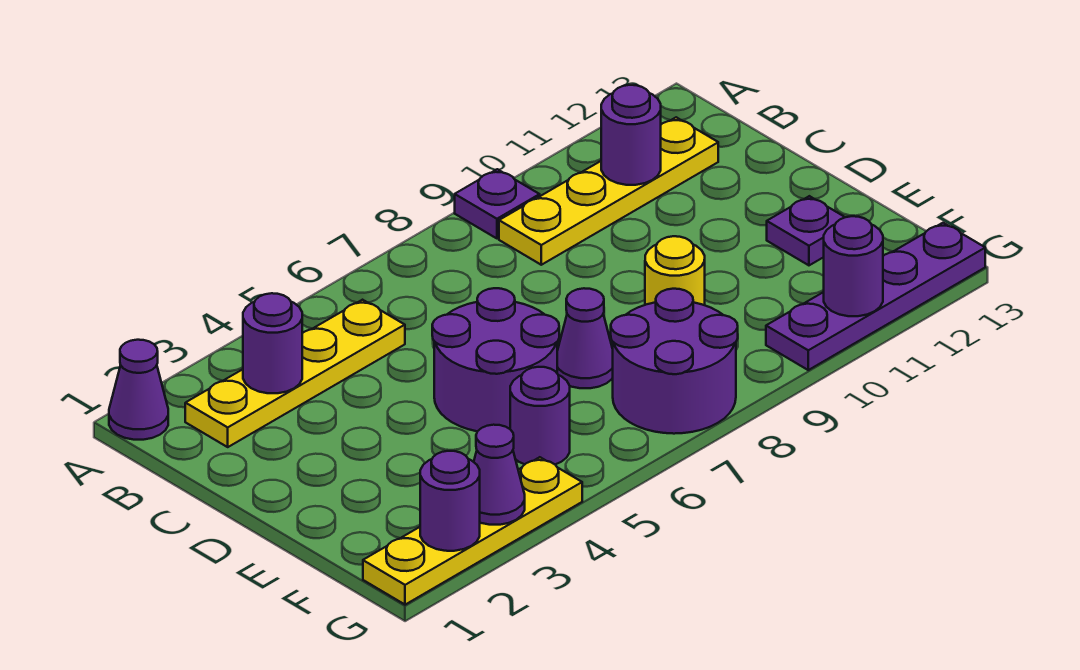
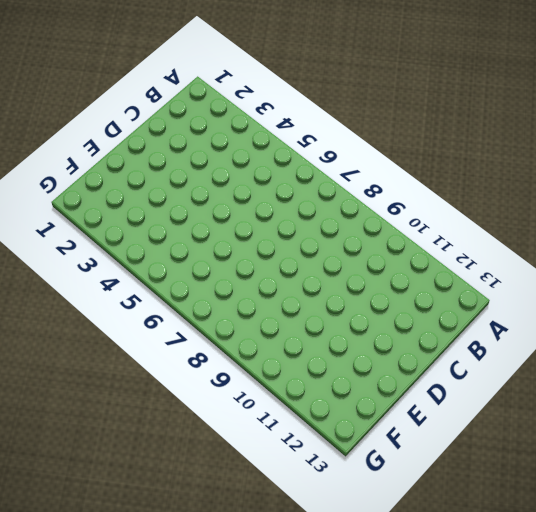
none -> purple 1x1 cone [109,340,168,440]
none -> purple 1x1 plate [455,169,540,238]
none -> yellow 1x4 plate [185,300,405,447]

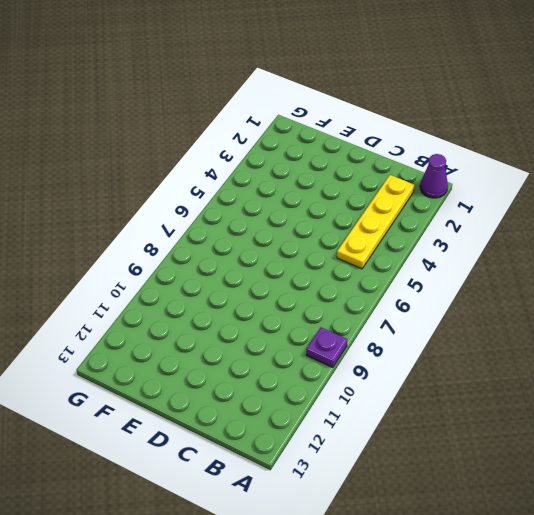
none -> yellow 1x4 plate [499,117,718,265]
none -> purple 2x2 round brick [432,288,559,431]
none -> purple 1x1 cone [557,288,613,388]

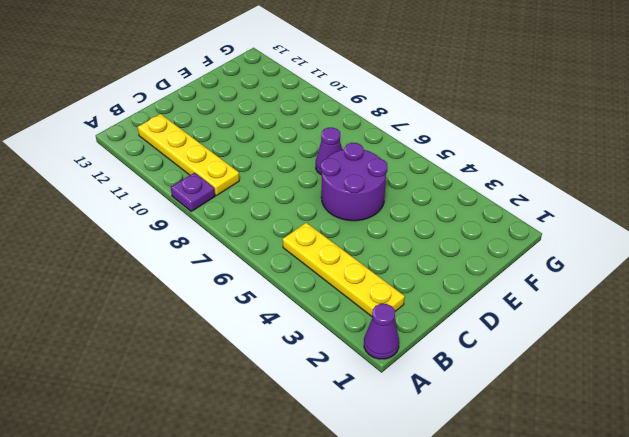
none -> yellow 1x1 round brick [645,236,705,305]
none -> purple 1x1 plate [767,196,845,265]
none -> purple 1x1 round brick [510,367,570,464]

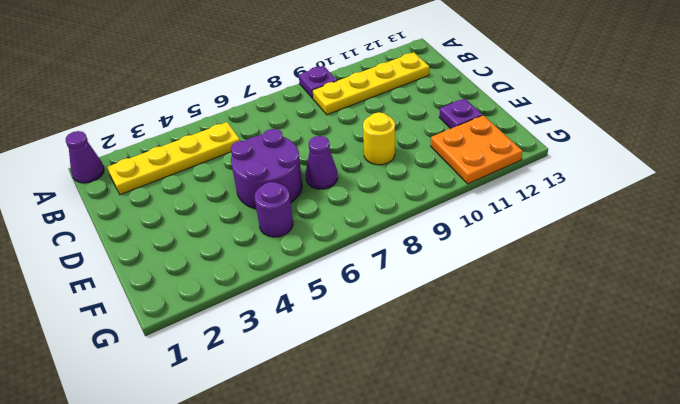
orange 2x2 plate [431,115,522,184] -> purple 1x4 plate [766,223,985,370]
none -> purple 2x2 round brick [611,289,738,434]
none -> yellow 1x4 plate [363,457,582,605]
none -> purple 1x1 round brick [243,293,302,393]

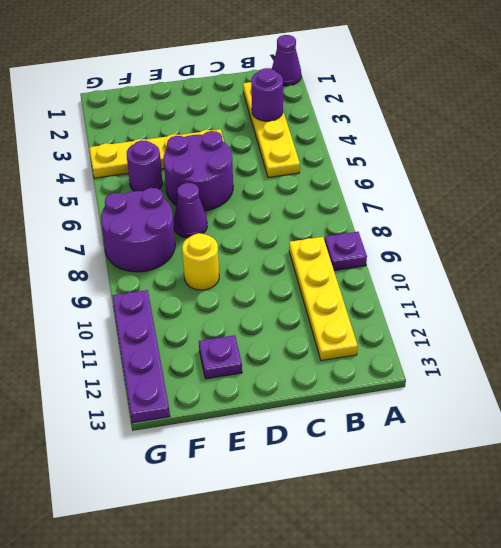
yellow 1x4 plate [89,129,224,178] -> yellow 1x4 plate turned to [363,457,582,605]
none -> purple 1x1 round brick [601,85,661,185]
none -> purple 1x1 round brick [420,451,480,551]
none -> purple 1x1 cone [474,425,525,525]

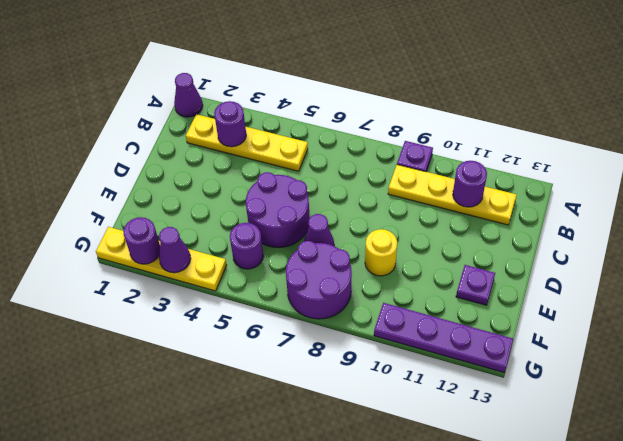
none -> purple 1x1 round brick [824,216,883,316]

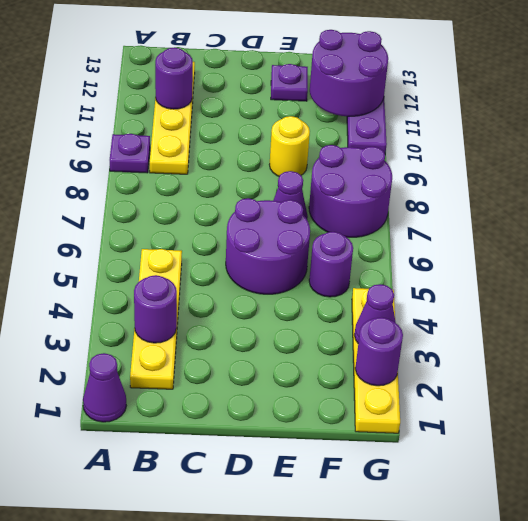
purple 2x2 round brick [310,30,388,116] -> purple 1x1 round brick [824,216,883,316]

